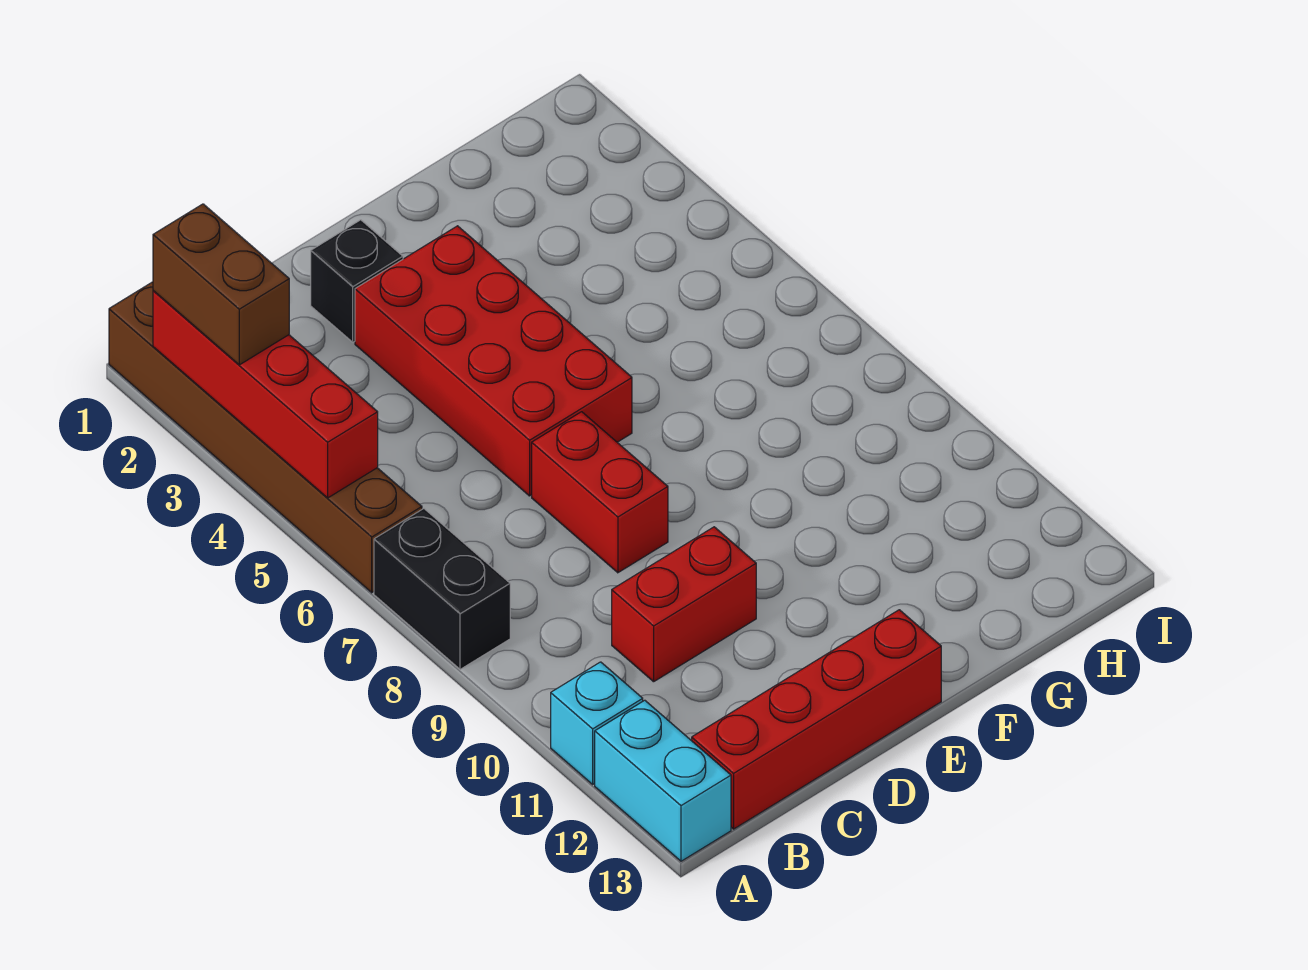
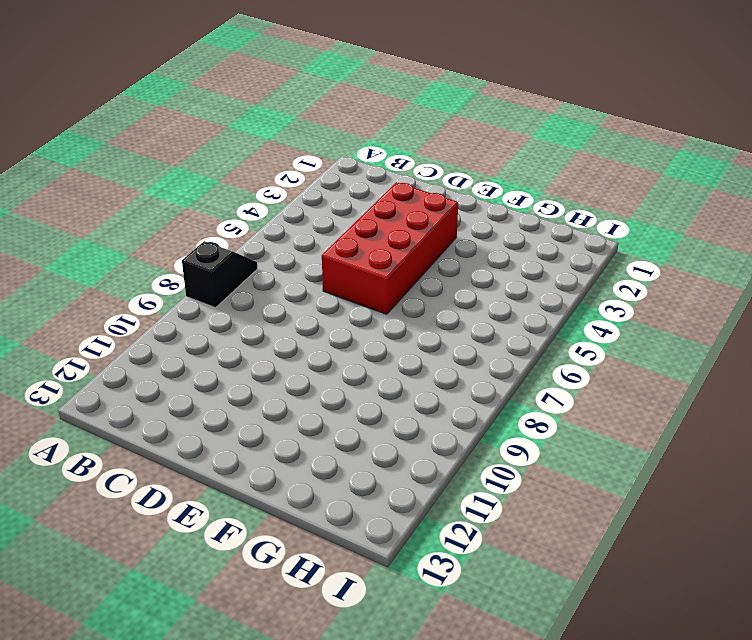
black 1x2 slope [182,241,258,308] -> black 1x2 brick [374,509,510,669]
none -> brown 1x6 brick [109,282,422,593]
none -> cyan 1x1 brick [551,662,643,784]

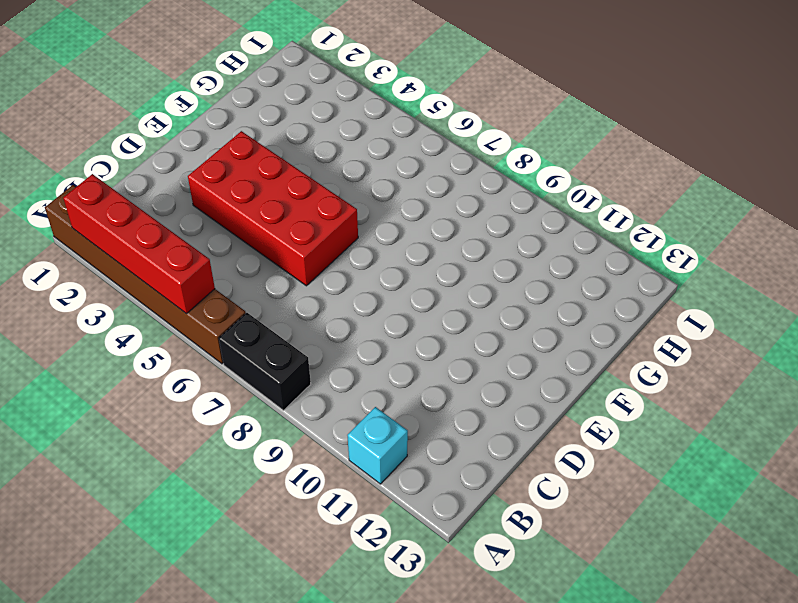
none -> cyan 1x2 brick [595,700,731,861]
none -> red 1x4 brick [692,610,941,829]

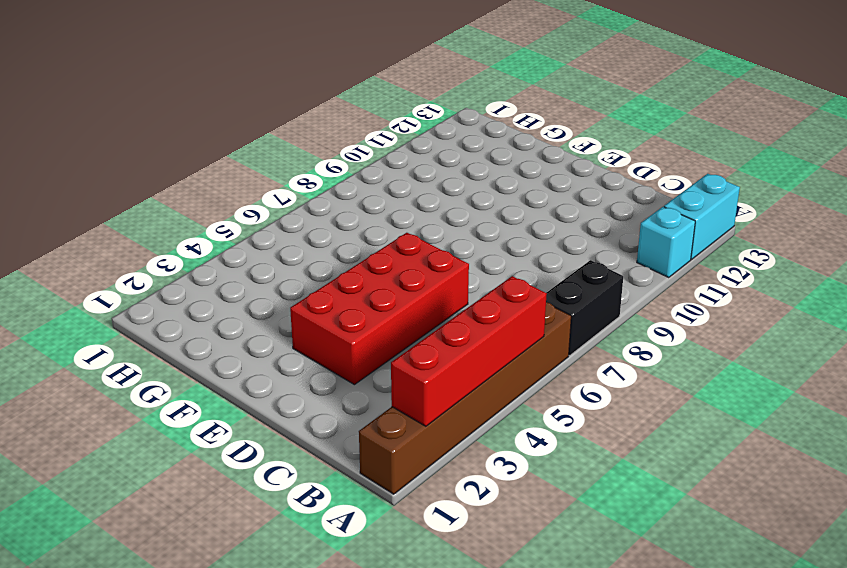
none -> red 1x4 brick [692,610,941,829]
none -> red 1x2 brick [612,527,756,682]

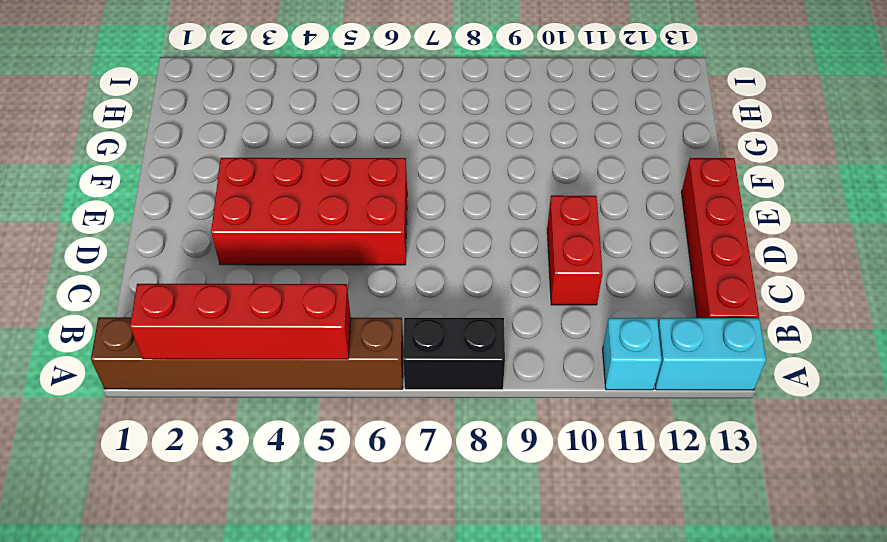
none -> black 1x1 brick [311,220,403,342]
none -> red 1x2 brick [532,412,668,573]

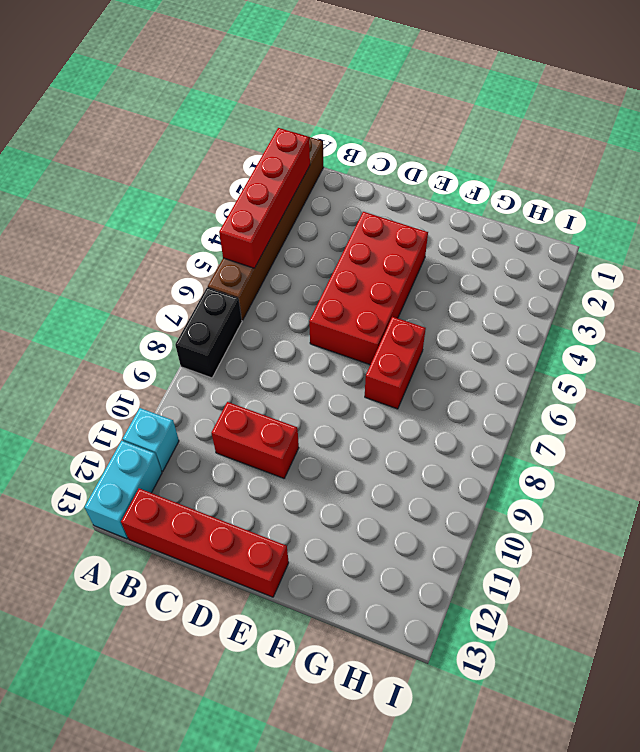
red 1x2 brick [365,317,426,409] -> red 1x2 brick moved to [532,412,668,573]
none -> black 1x1 brick [311,220,403,342]
none -> brown 1x2 brick [153,204,289,365]

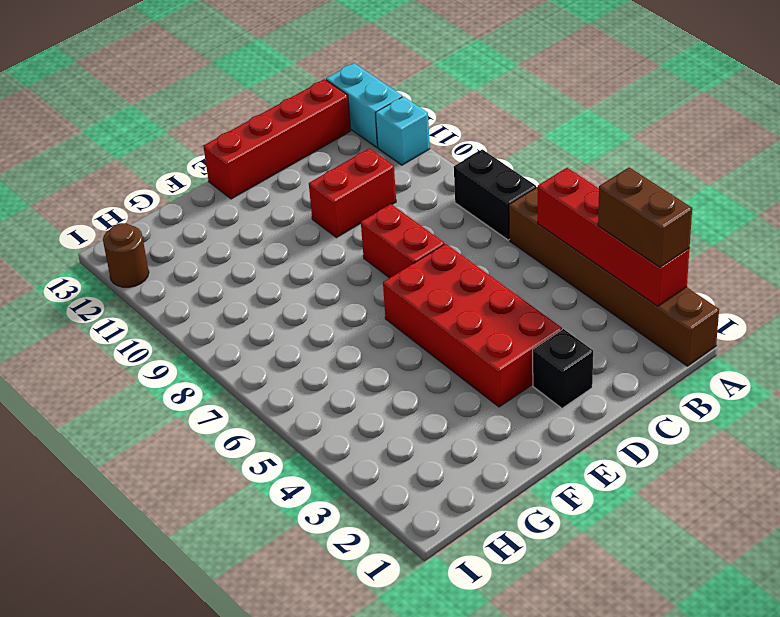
brown 1x1 round brick [103,223,149,287] -> none

